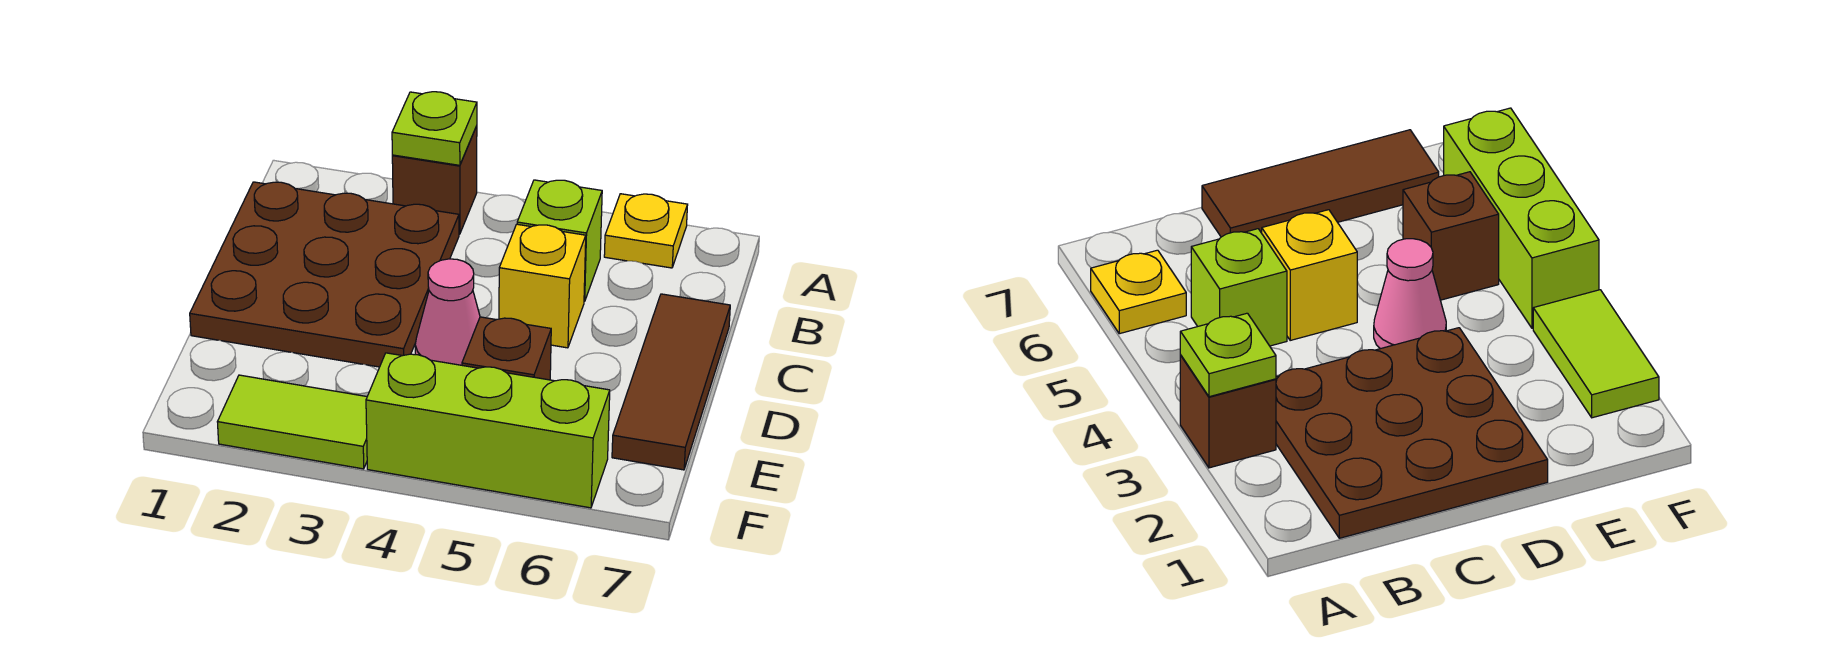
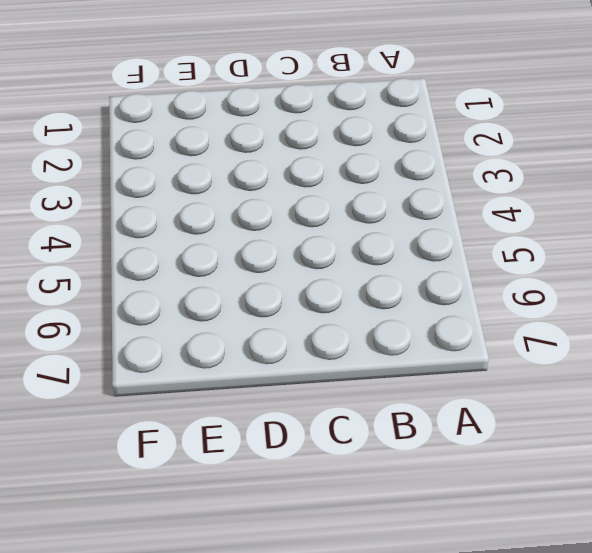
none -> brown 1x1 brick [392,126,477,234]
none -> yellow 1x1 plate [604,194,688,268]

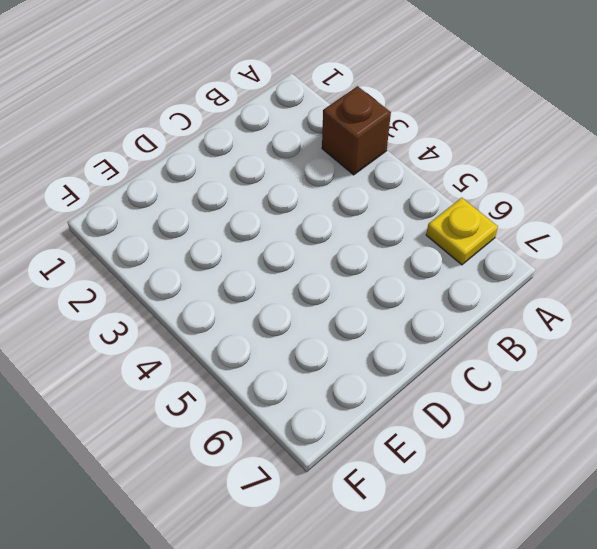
none -> brown 3x3 plate [190,182,459,367]
none -> lime 1x1 brick [517,180,602,302]

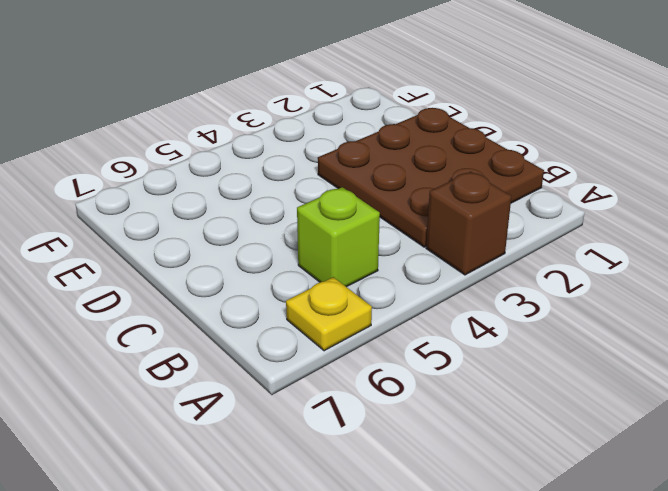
none -> yellow 1x1 brick [499,224,586,348]
none -> brown 1x3 tile [612,294,730,470]

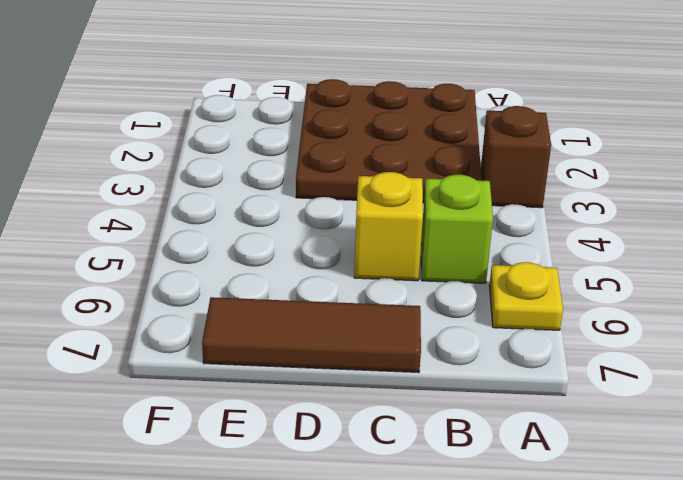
none -> pink 1x1 cone [415,259,480,365]
none -> brown 1x1 brick [462,317,551,380]

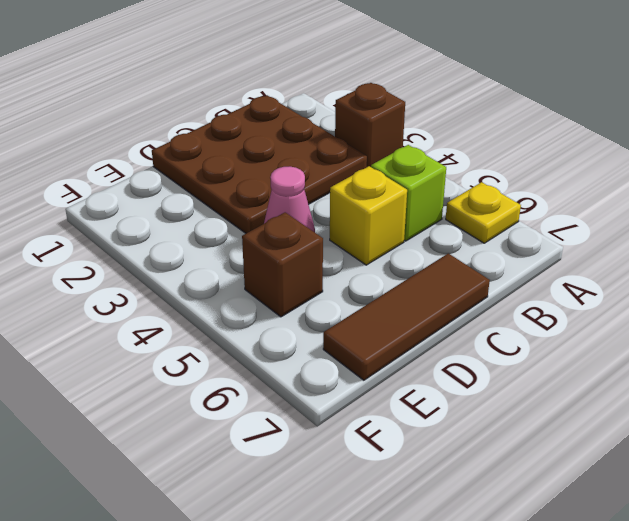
none -> lime 1x2 tile [218,375,367,469]
none -> lime 1x3 brick [366,353,610,508]

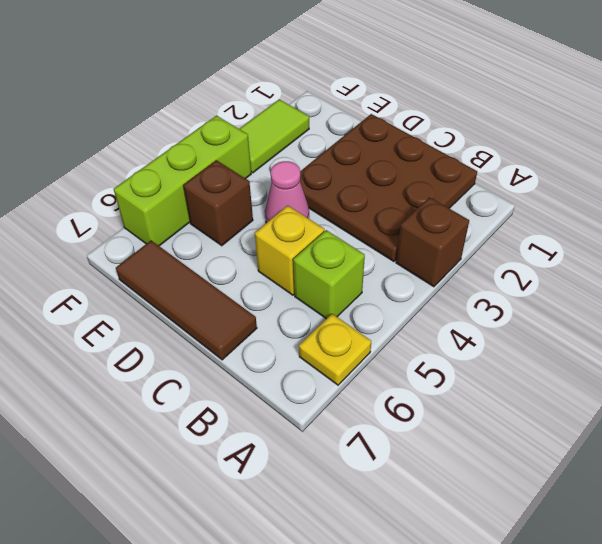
none -> lime 1x1 plate [392,92,477,165]

